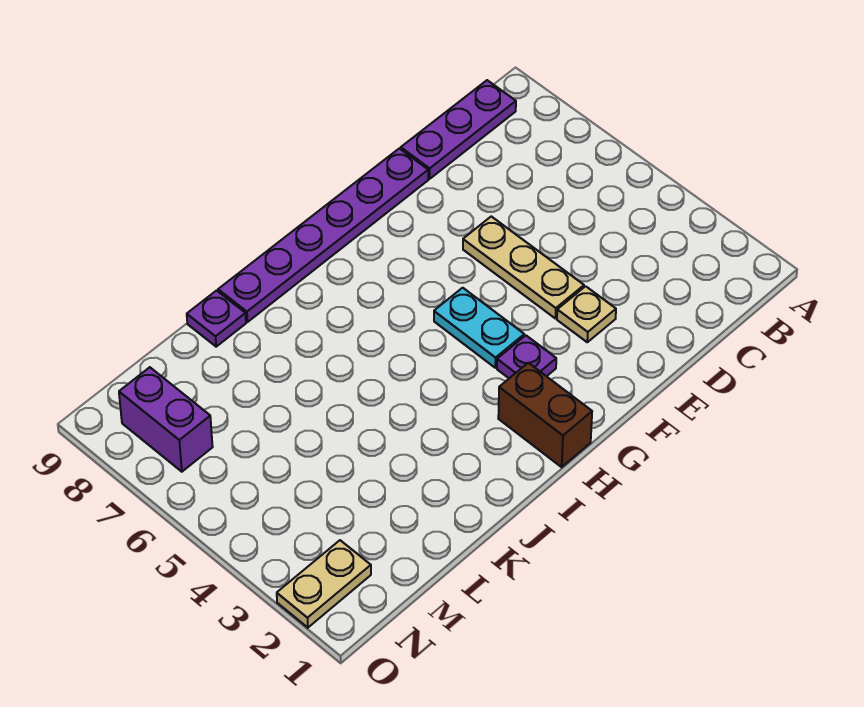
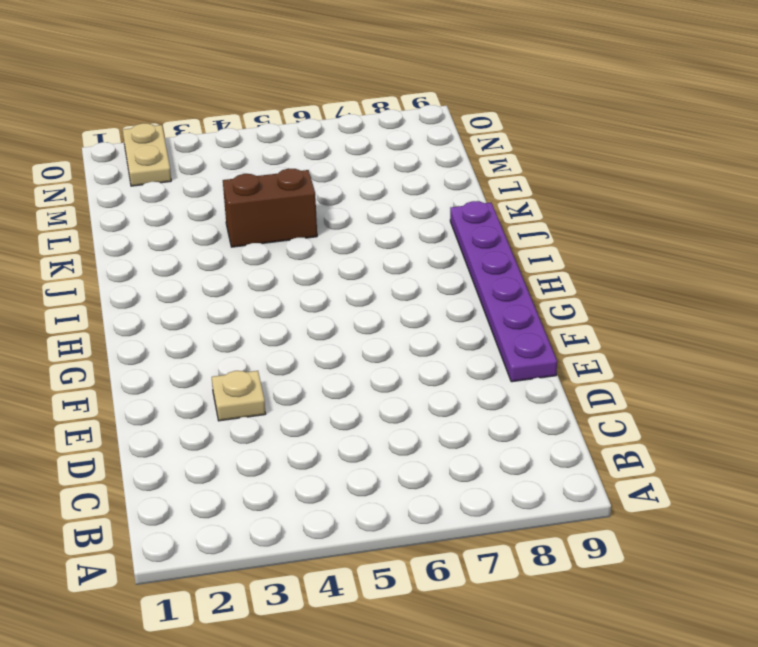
brown 1x2 brick [223,168,317,247] -> brown 1x2 brick moved to [498,363,592,467]
none -> purple 1x3 plate [401,80,516,179]
none -> tan 1x3 plate [463,216,584,318]

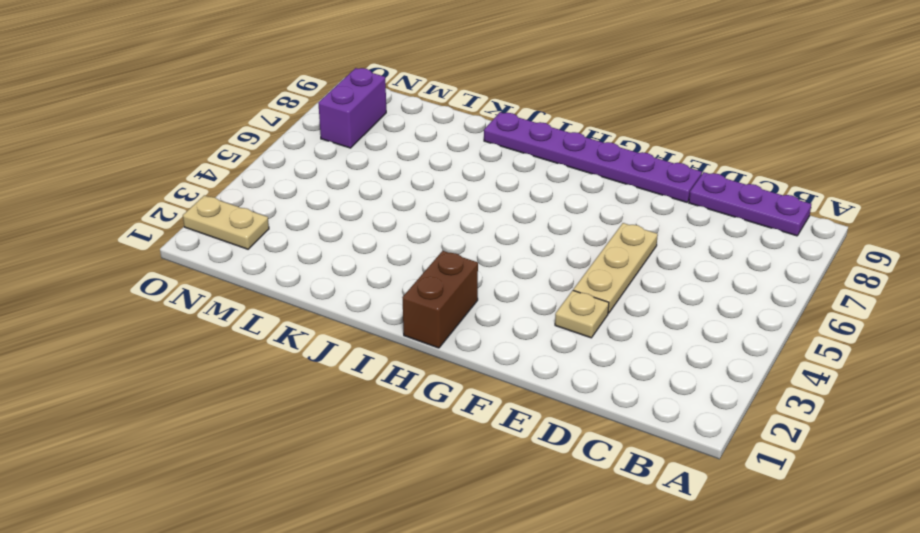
none -> purple 1x1 plate [497,336,556,378]
none -> cyan 1x2 plate [434,288,524,368]

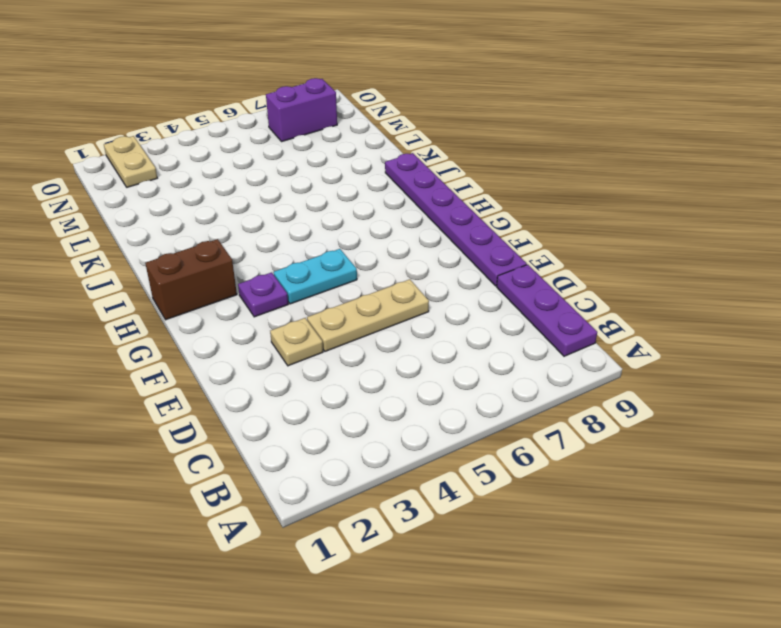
none -> purple 1x1 plate [187,291,246,347]

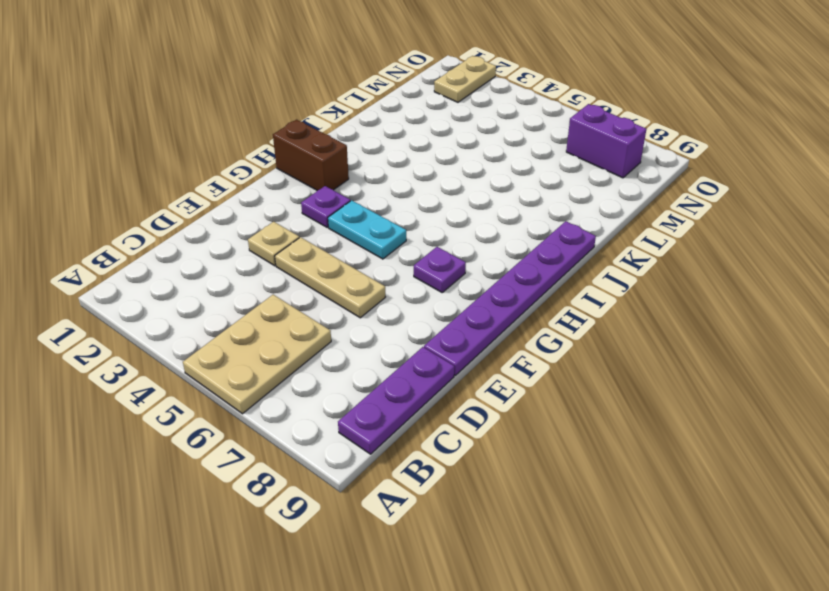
tan 2x3 plate [183,295,331,414] -> none
purple 1x1 plate [414,247,466,292] -> purple 1x1 plate moved to [187,291,246,347]

